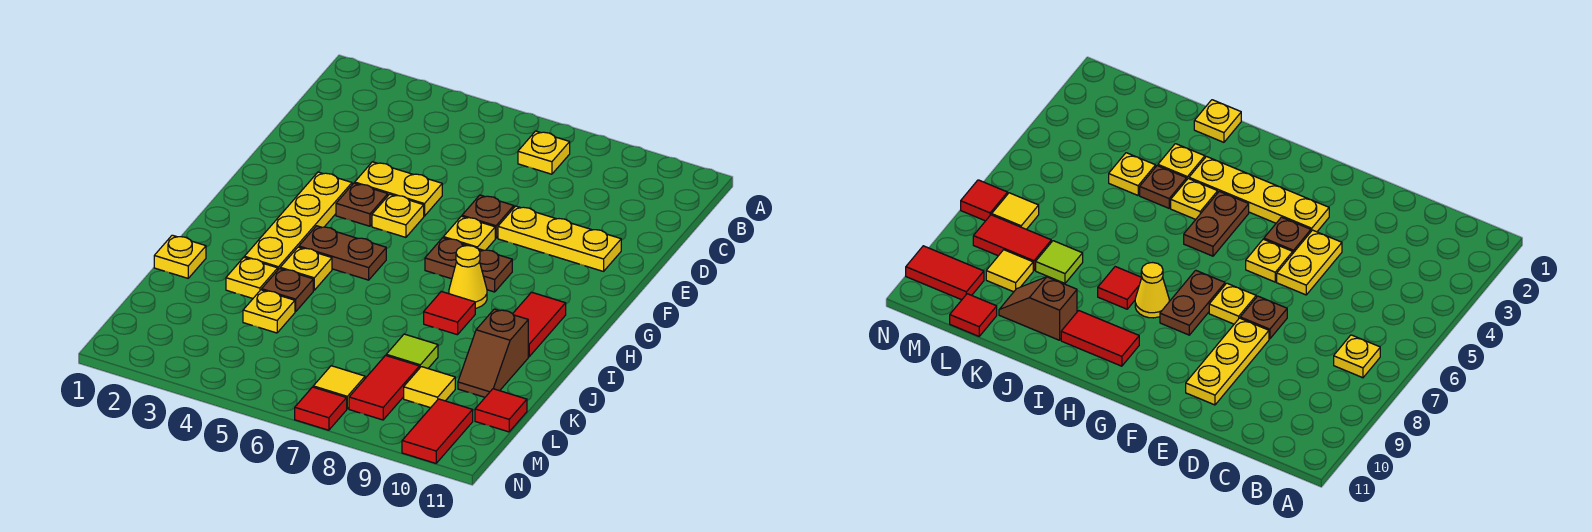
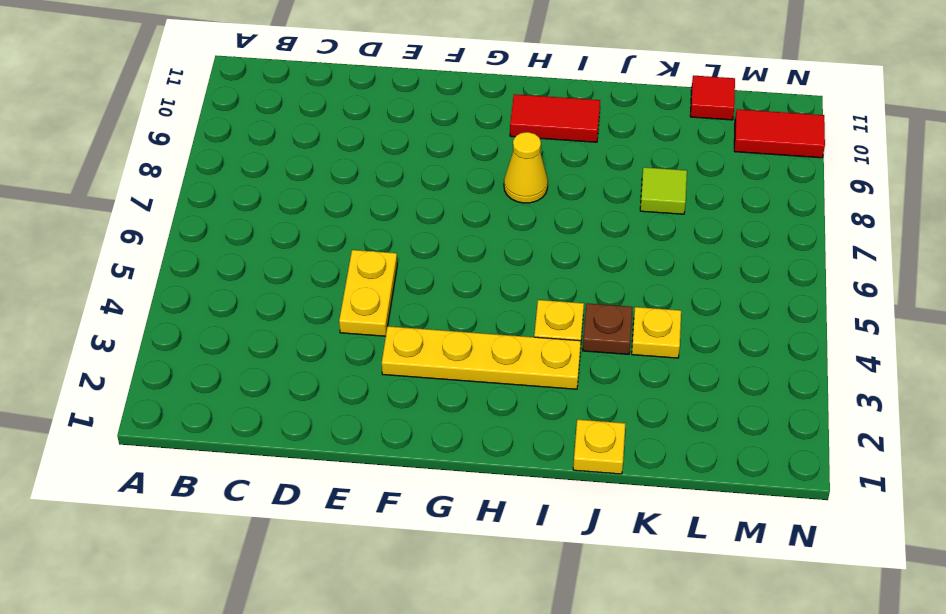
none -> yellow 1x1 plate [518,131,570,174]
none -> brown 1x1 plate [462,195,514,238]
none -> yellow 1x3 plate [498,206,621,271]

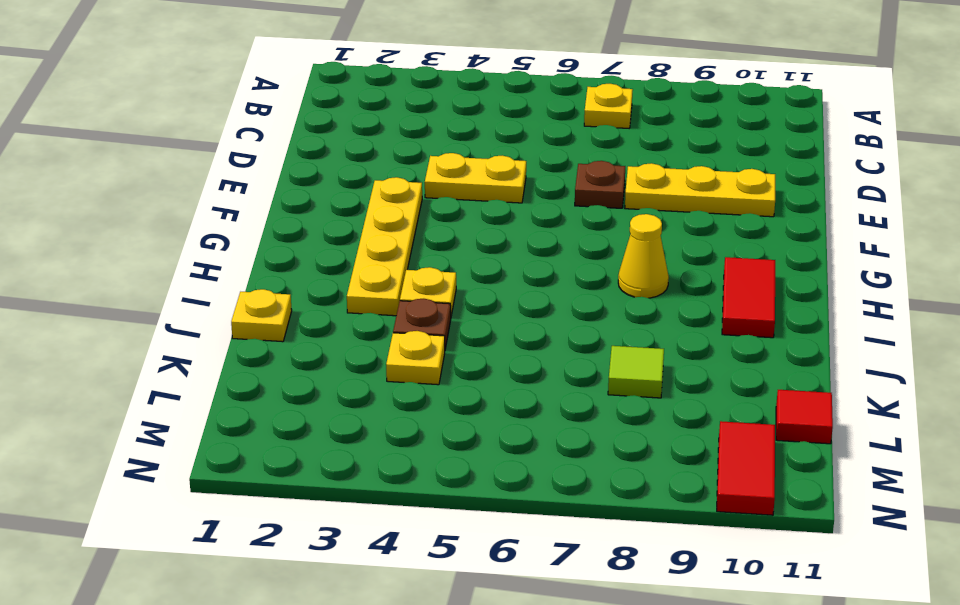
none -> brown 1x1 plate [336,183,388,226]
none -> yellow 1x1 plate [372,194,424,237]
none -> yellow 1x1 plate [443,216,495,250]

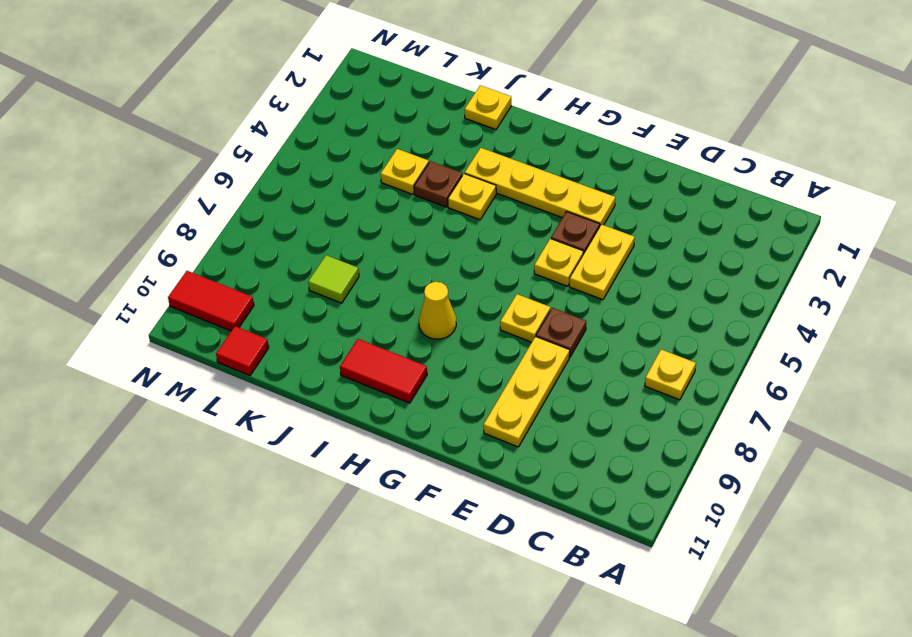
none -> brown 1x2 plate [425,238,512,292]
none -> brown 1x2 plate [299,226,386,280]
none -> red 1x1 tile [424,291,475,335]

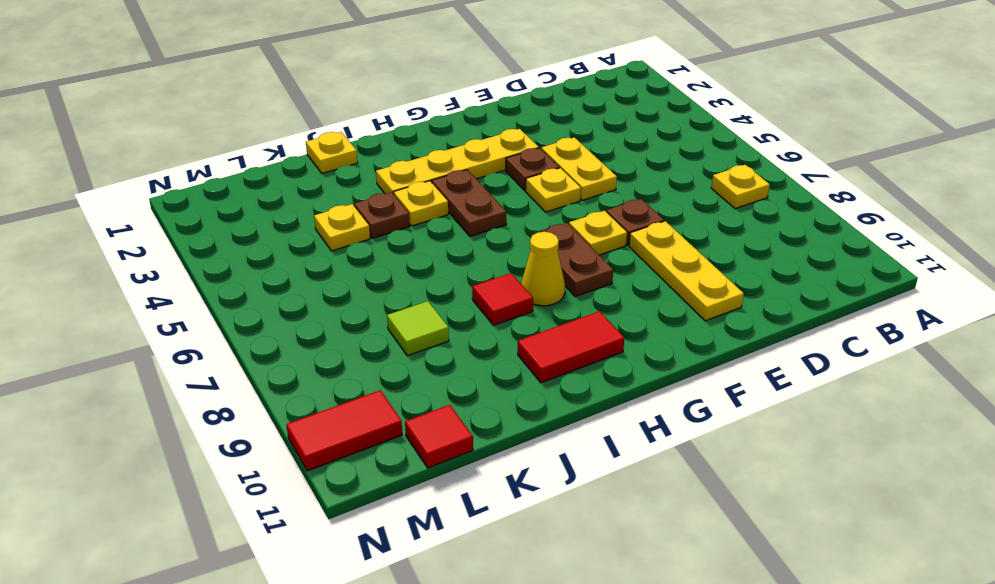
none -> yellow 1x1 plate [226,257,278,298]
none -> brown 1x2 slope [458,309,528,397]
none -> red 1x2 tile [349,355,420,420]

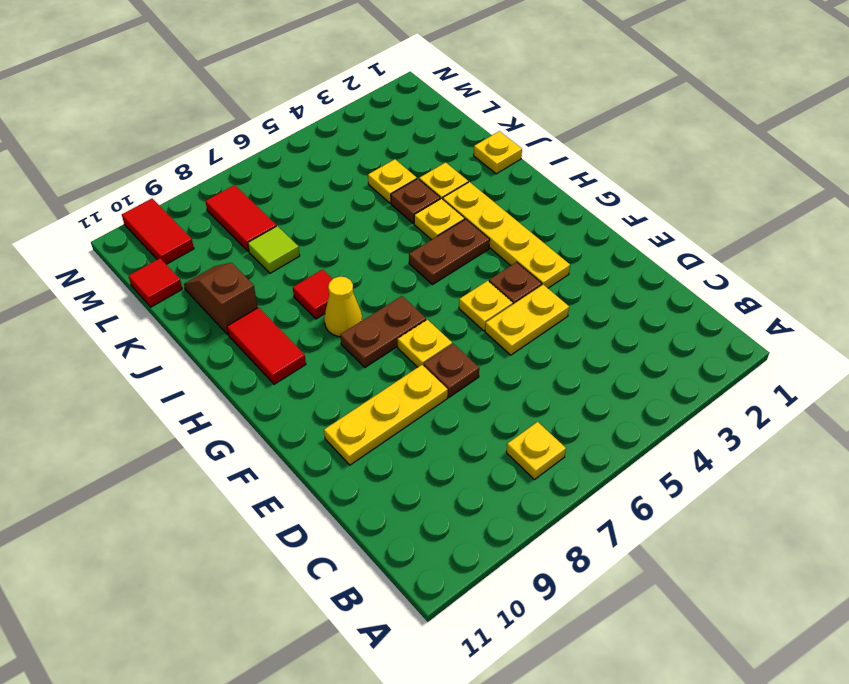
none -> yellow 1x1 tile [404,367,455,408]
none -> yellow 1x1 tile [313,366,365,409]
none -> red 1x1 tile [295,387,347,430]

